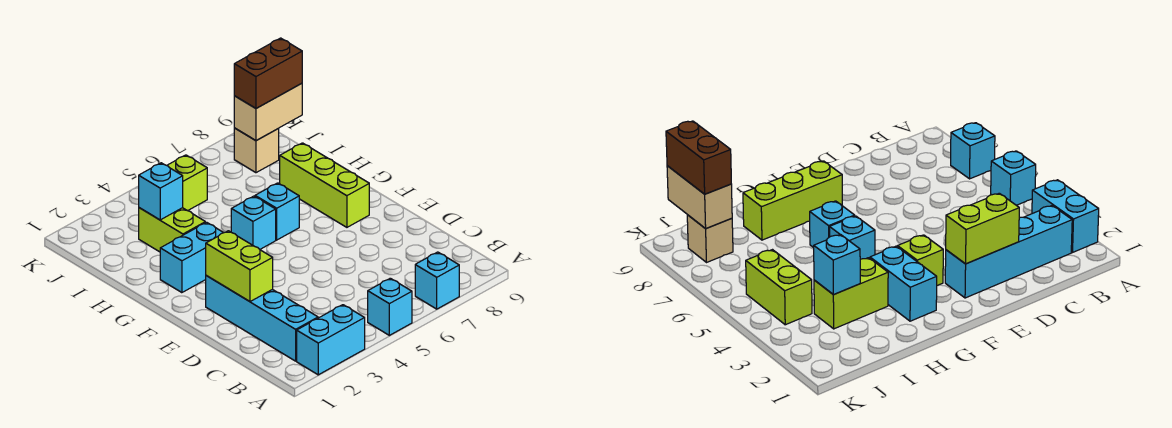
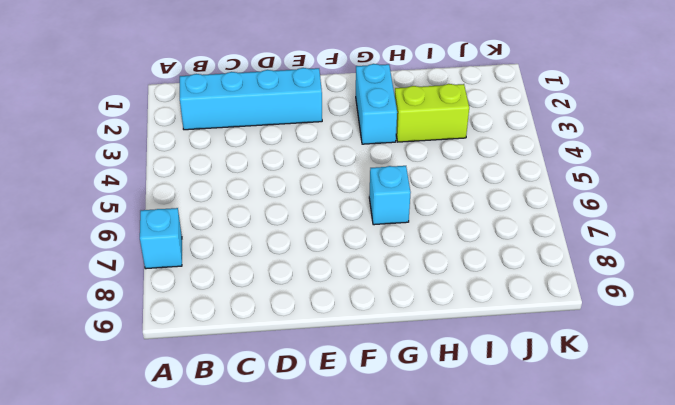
none -> cyan 1x2 brick [297,305,365,375]
none -> cyan 1x1 brick [368,278,412,335]
none -> lime 1x1 brick [898,235,943,286]

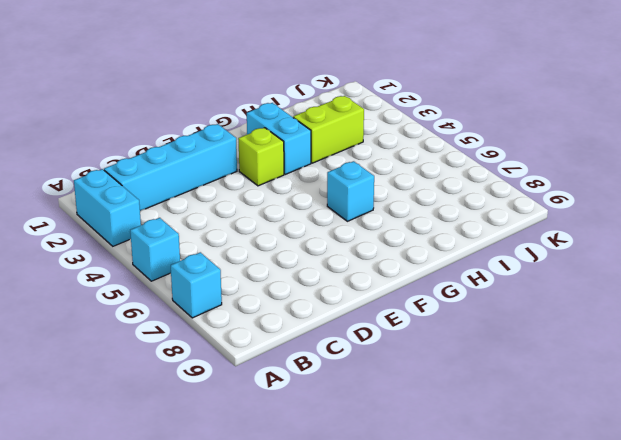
none -> lime 1x3 brick [280,143,369,227]
none -> cyan 1x1 brick [231,196,276,249]
none -> lime 1x2 brick [167,155,207,211]

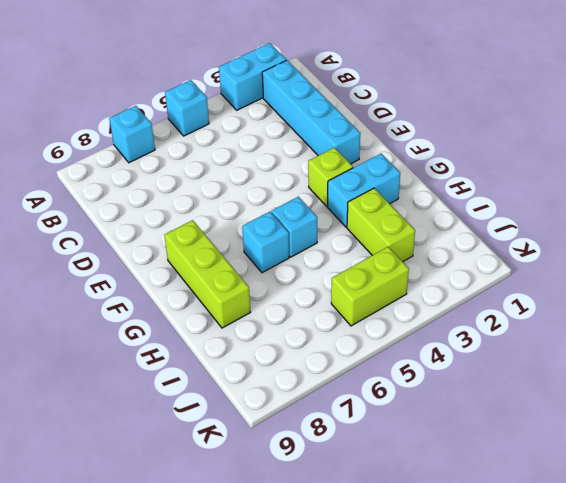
none -> tan 1x1 brick [234,128,279,173]
none -> lime 1x2 brick [206,231,273,302]
none -> cyan 1x1 brick [139,163,183,220]

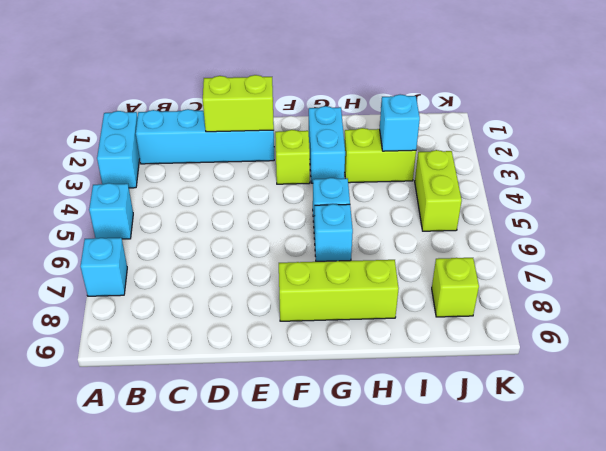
lime 1x1 brick [432,258,479,317] -> tan 1x1 brick [234,128,279,173]
none -> tan 1x2 brick [234,83,302,141]
none -> brown 1x2 brick [234,38,302,108]

